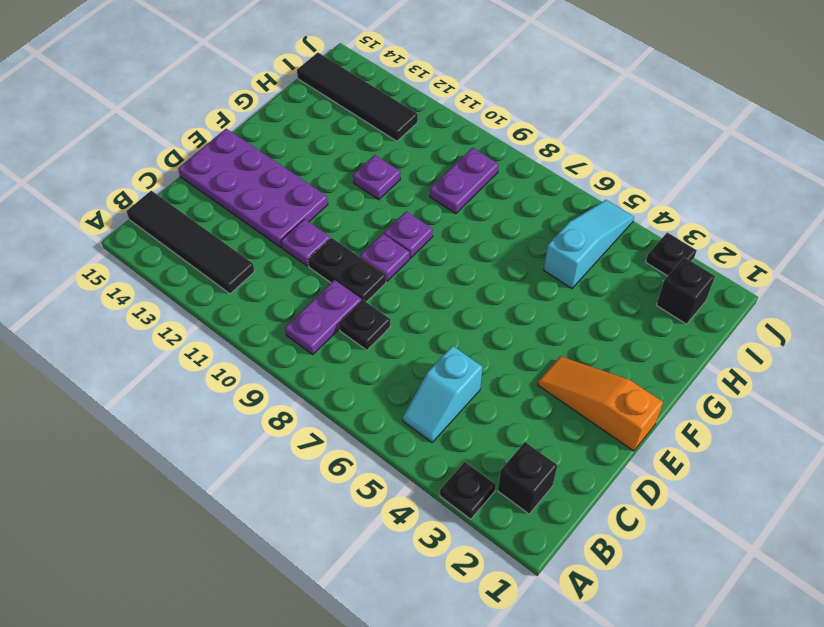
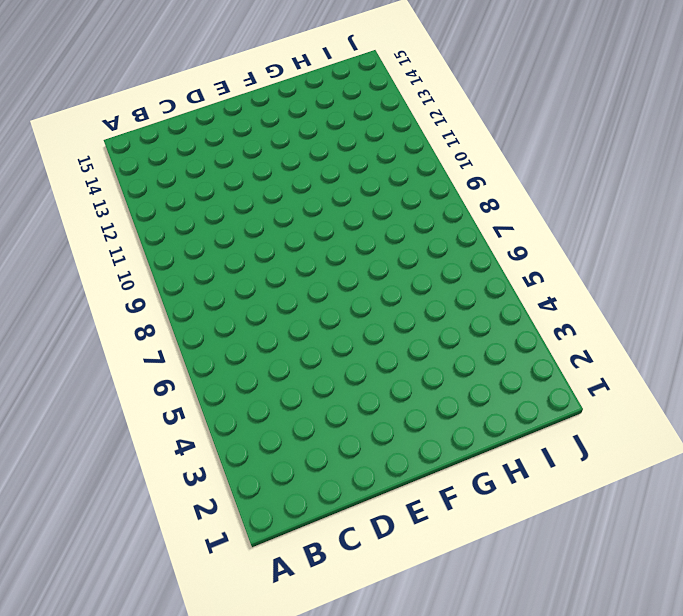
none -> black 1x1 plate [440,462,496,519]
none -> black 1x1 brick [498,442,557,514]
none -> cyan 1x2 slope [403,346,482,442]

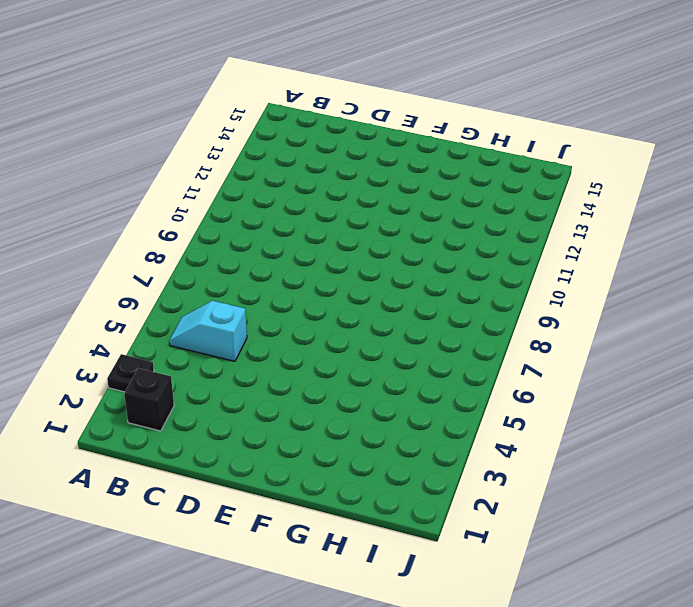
none -> purple 1x2 plate [285,280,362,355]
none -> black 1x4 tile [127,191,255,294]
none -> black 1x1 plate [339,300,390,350]

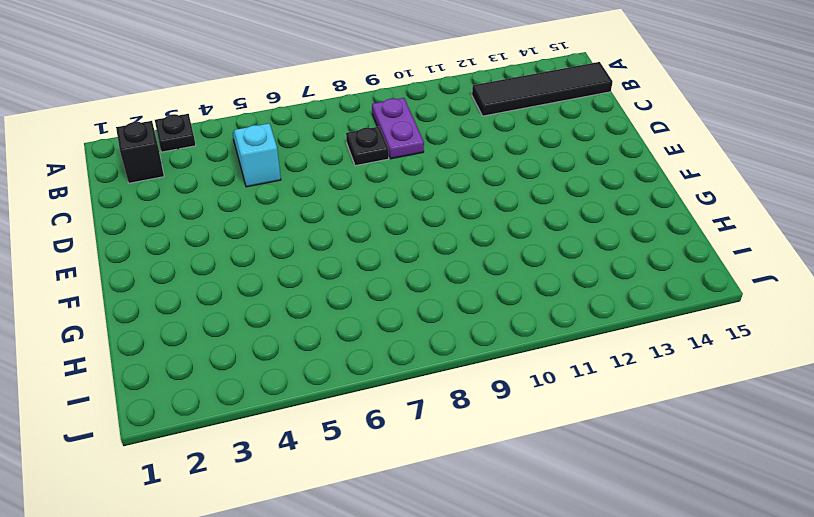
none -> black 1x2 plate [308,238,386,302]
none -> purple 1x1 plate [281,219,330,266]
none -> purple 2x4 plate [178,129,328,247]

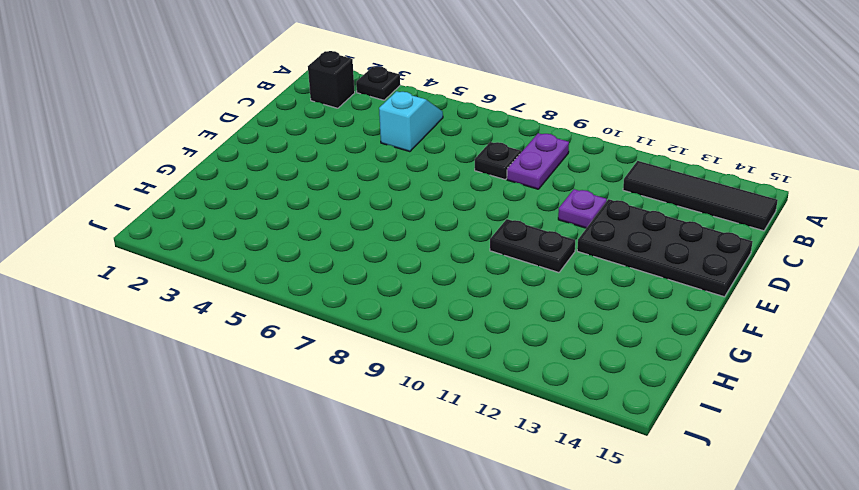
black 2x4 plate [577,199,753,297] -> purple 2x4 plate [178,129,328,247]
black 1x2 plate [490,219,575,273] -> black 1x2 plate moved to [308,238,386,302]
none -> orange 1x3 slope [538,356,663,451]
none -> purple 1x1 plate [360,234,410,281]
none -> purple 1x1 plate [384,211,433,258]

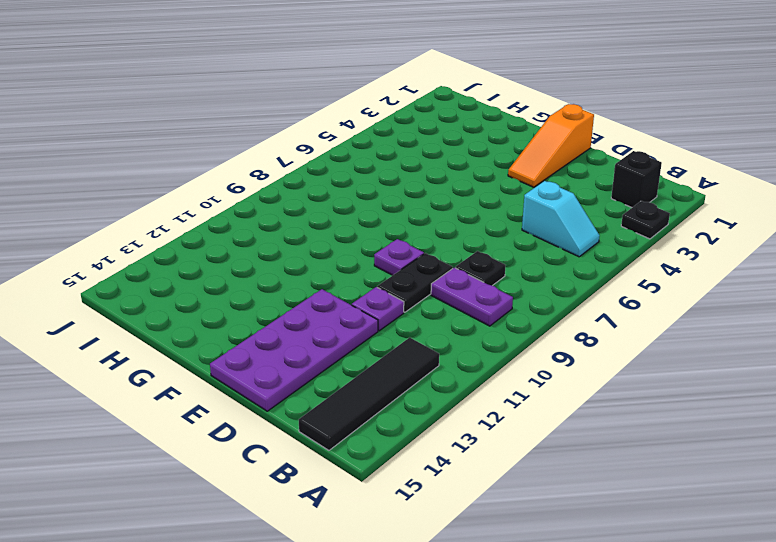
none -> purple 1x1 plate [384,211,433,258]
none -> purple 1x1 plate [353,155,400,200]
none -> cyan 1x3 slope [544,200,634,288]

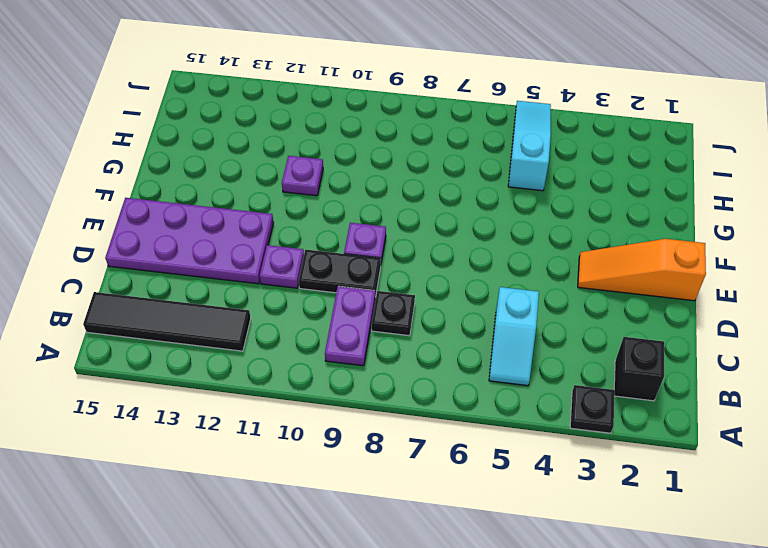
none -> purple 1x1 plate [384,211,433,258]
none -> purple 1x2 plate [430,148,499,214]
none -> black 1x1 brick [657,257,715,324]

